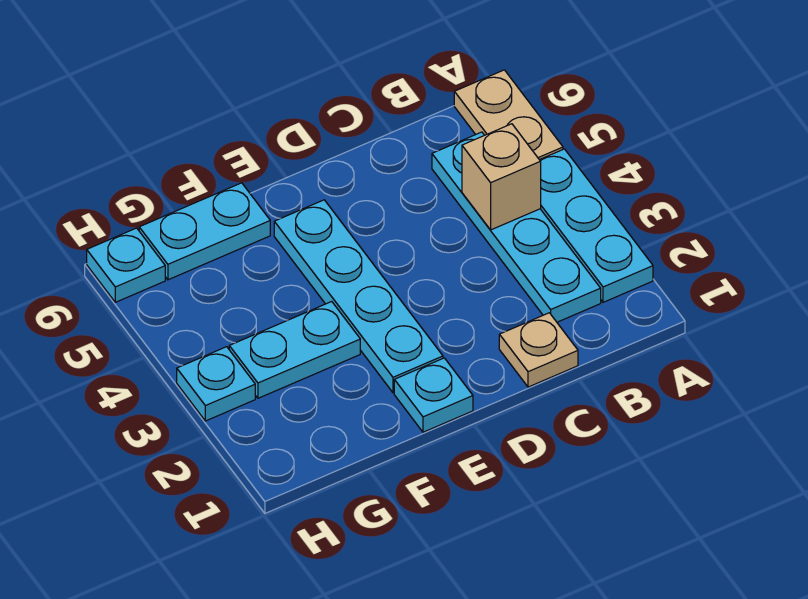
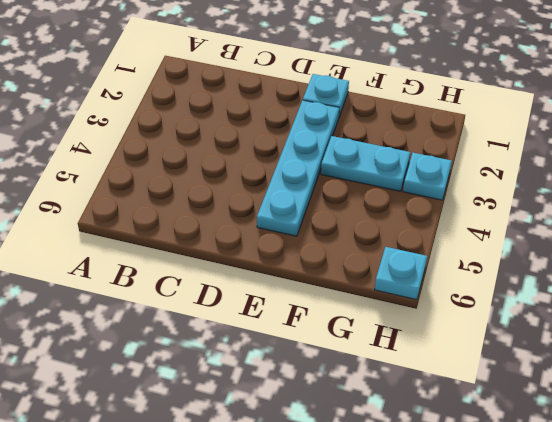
none -> cyan 1x3 plate [540,149,653,302]
none -> tan 1x2 plate [454,70,563,160]

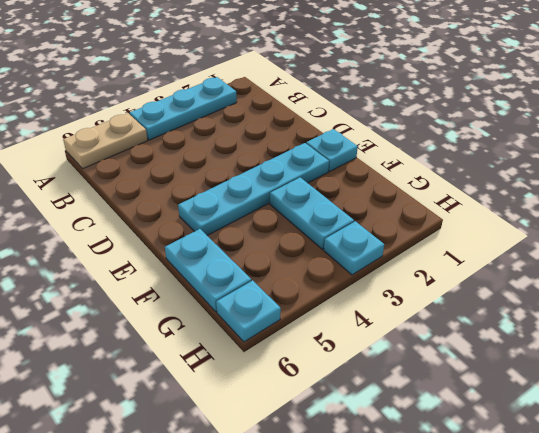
none -> cyan 1x4 plate [432,132,601,322]
none -> tan 1x1 plate [499,313,578,387]

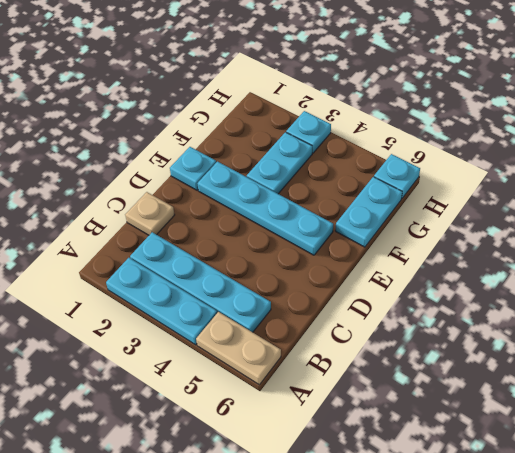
none -> tan 1x1 brick [462,124,541,230]

